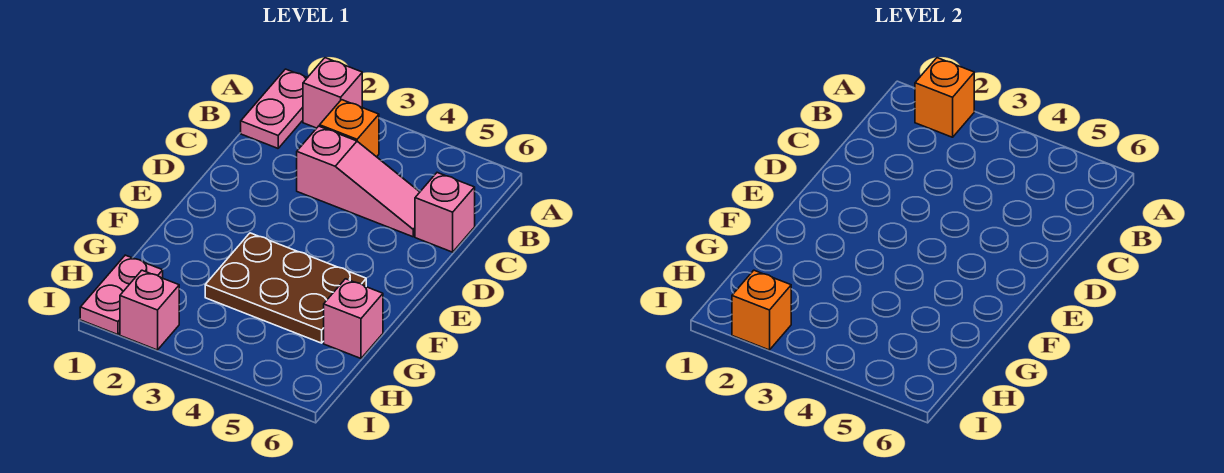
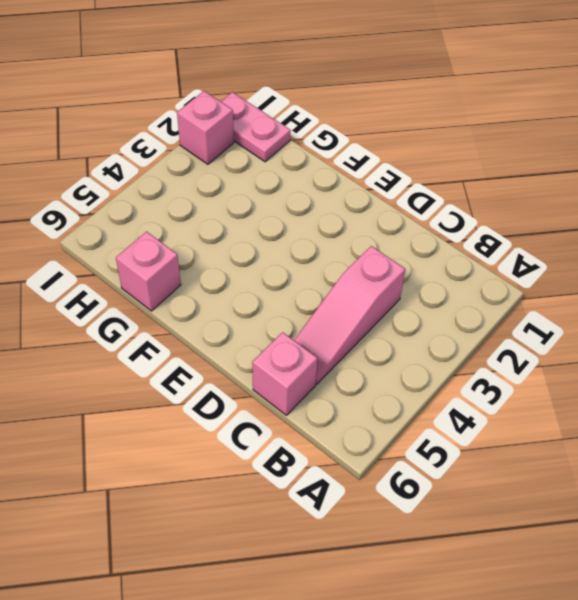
none -> pink 1x2 plate [241,69,307,148]
none -> pink 1x1 brick [303,58,362,128]

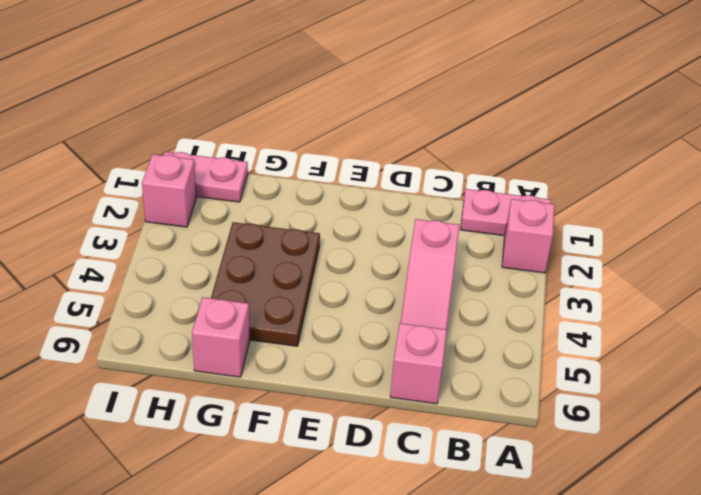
none -> orange 1x1 brick [320,100,379,157]
none -> orange 1x1 brick [915,58,974,137]

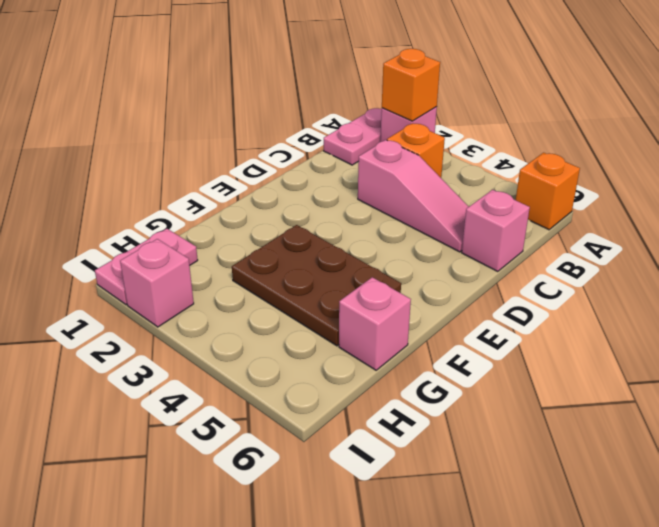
orange 1x1 brick [516,153,580,230] -> orange 1x1 brick moved to [732,270,791,350]

